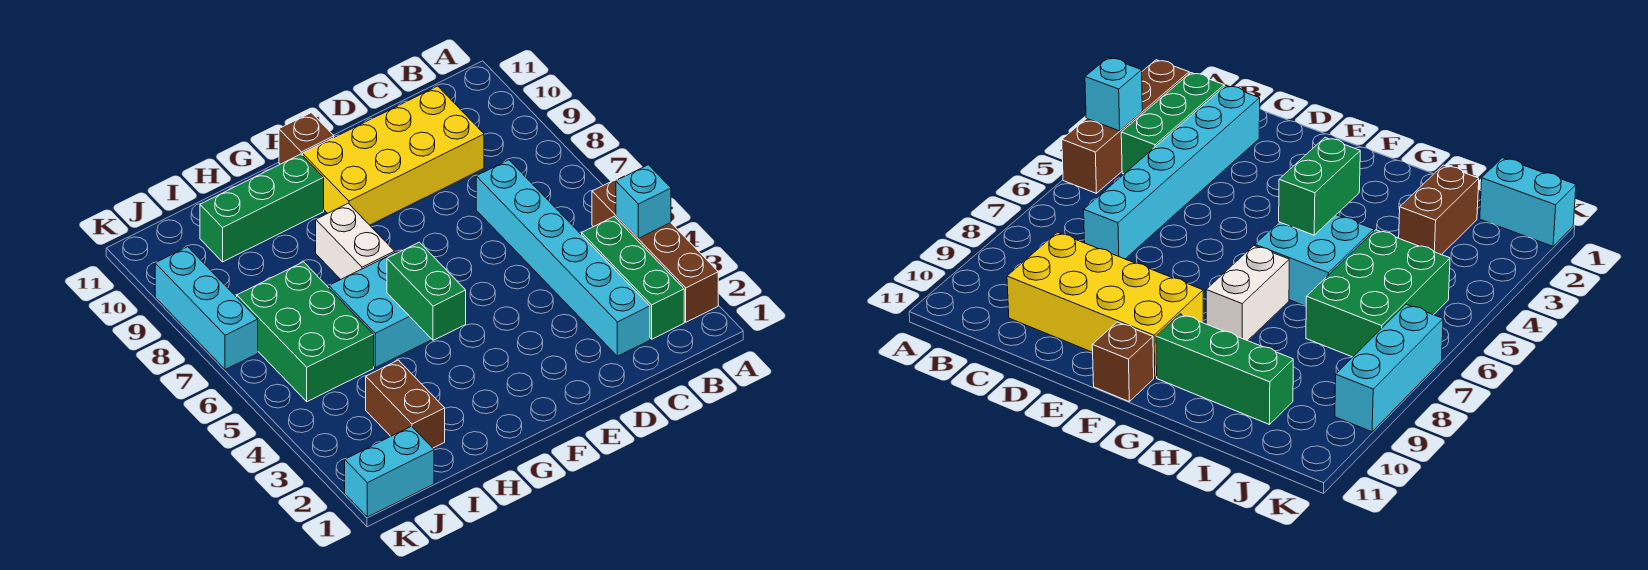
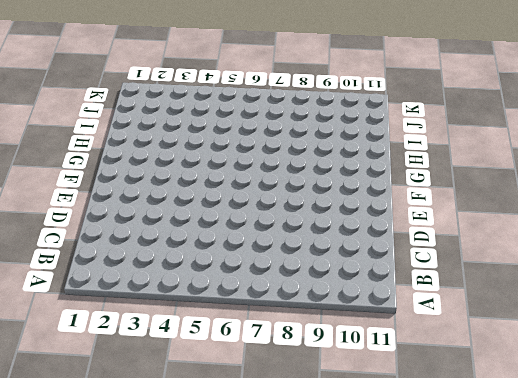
none -> brown 1x4 brick [592,175,718,322]
none -> green 1x3 brick [582,217,684,339]
none -> cyan 1x6 brick [476,160,650,356]

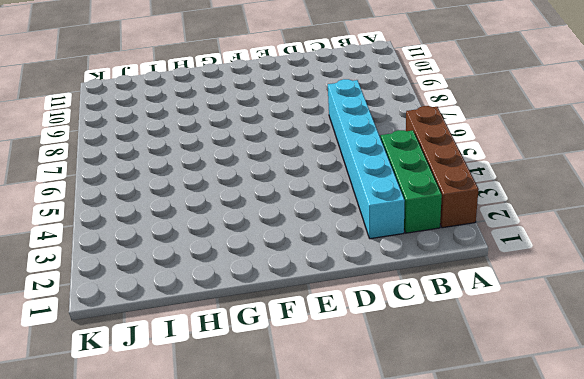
none -> yellow 2x4 brick [303,86,484,225]
none -> brown 1x1 brick [279,113,334,164]
none -> cyan 2x2 brick [329,252,432,368]

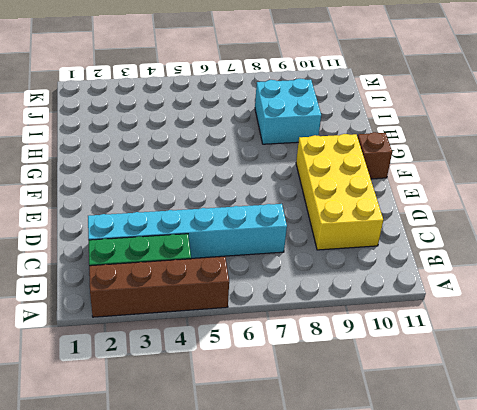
cyan 2x2 brick [255,79,321,144] -> cyan 2x2 brick moved to [329,252,432,368]
none -> white 1x2 brick [316,203,395,279]
none -> green 1x3 brick [200,154,324,262]
none -> brown 1x2 brick [366,360,445,448]

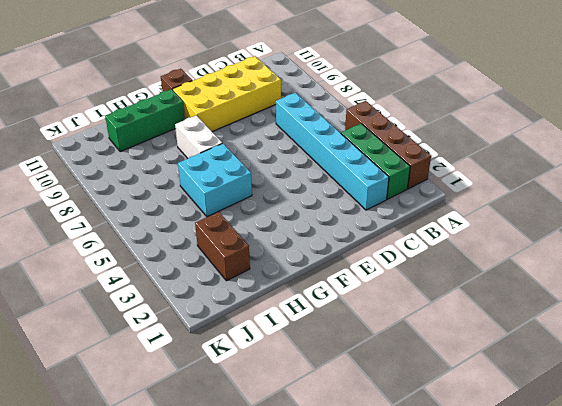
none -> green 2x3 brick [237,262,374,402]
none -> cyan 1x2 brick [345,426,434,517]
none -> cyan 1x3 brick [155,247,258,370]

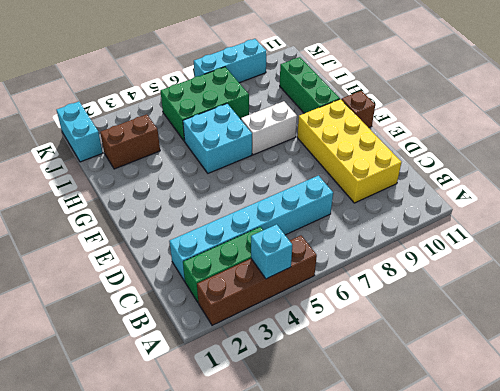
none -> green 1x2 brick [387,242,466,340]

